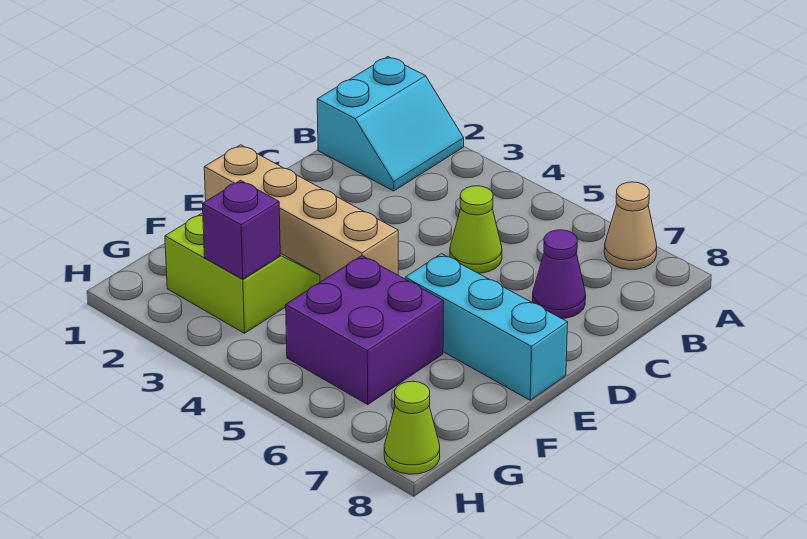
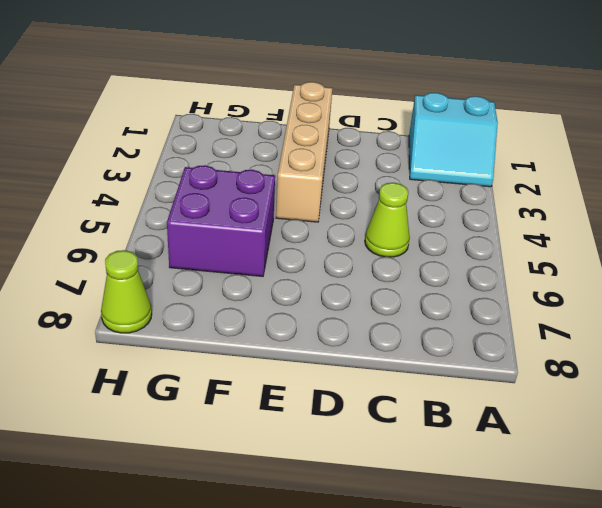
none -> tan 1x1 cone [604,182,657,269]
none -> purple 1x1 cone [533,230,586,318]

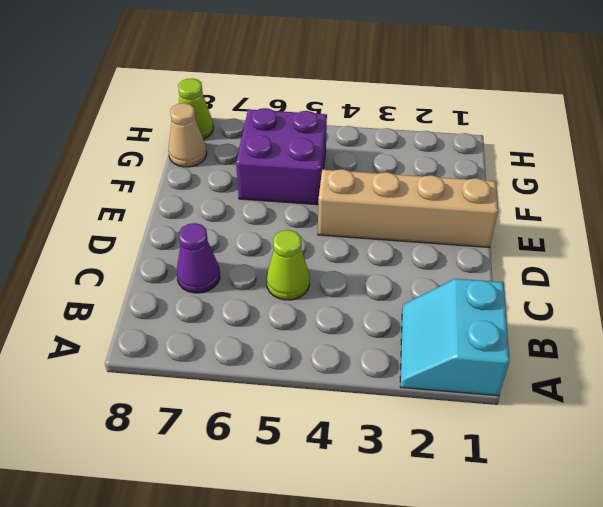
tan 1x1 cone [168,103,207,167] -> tan 1x1 cone moved to [604,182,657,269]
none -> cyan 1x3 brick [405,254,568,400]
none -> lime 2x2 slope [165,213,320,333]

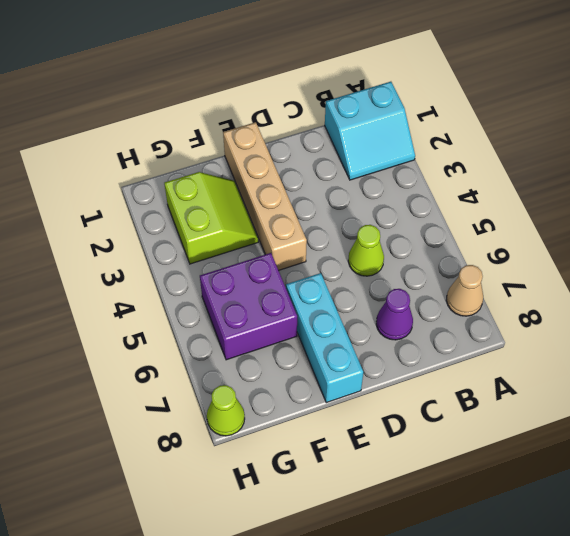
none -> purple 1x1 brick [203,180,280,279]

